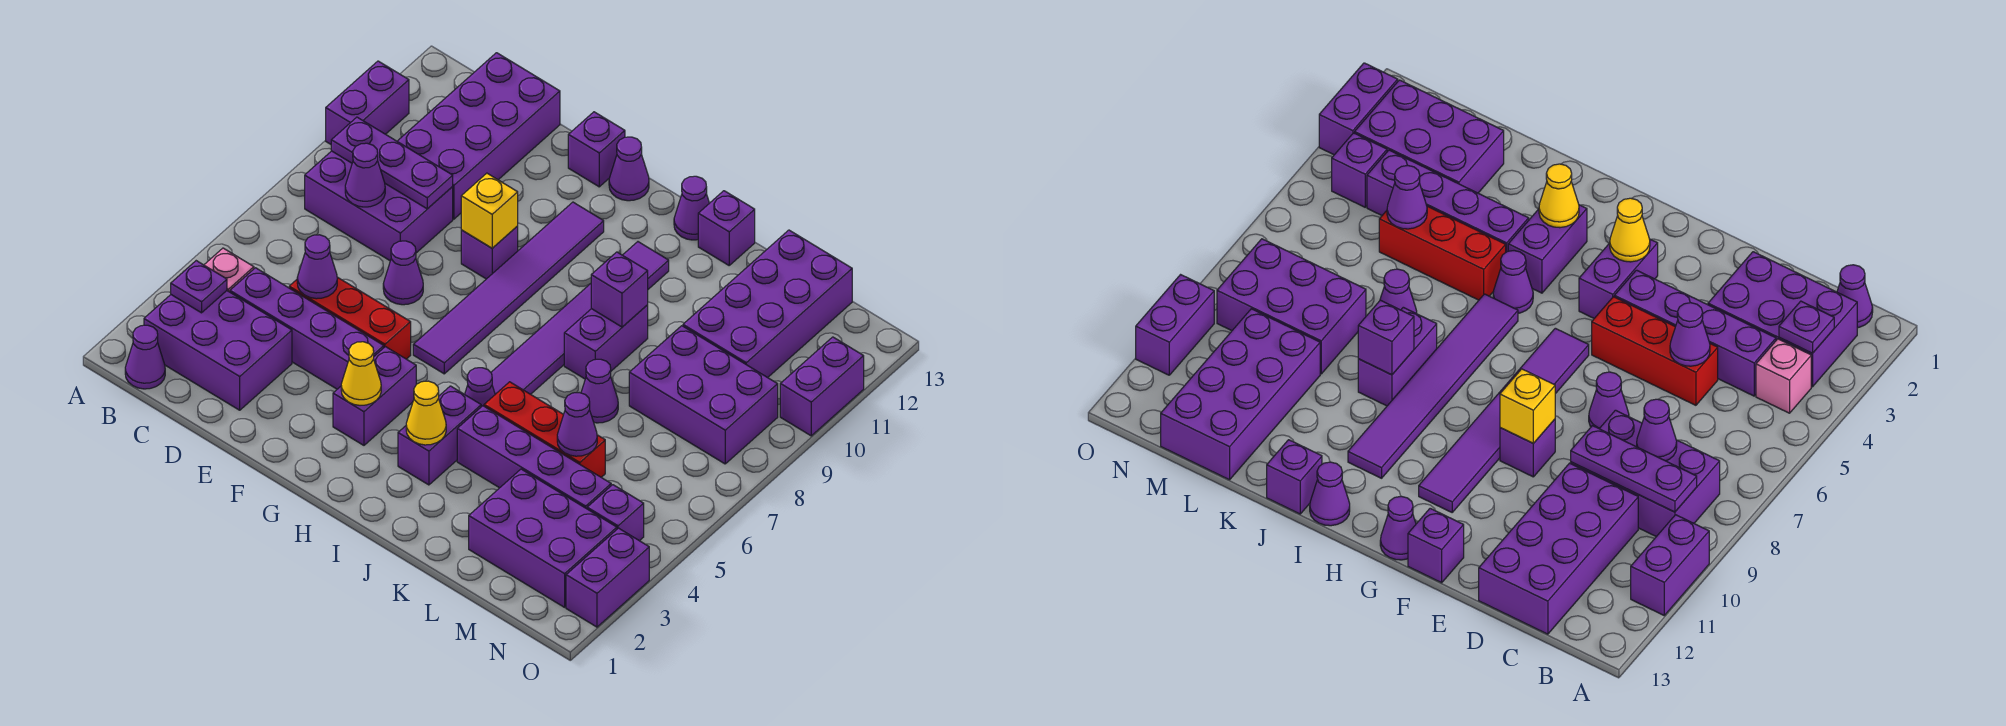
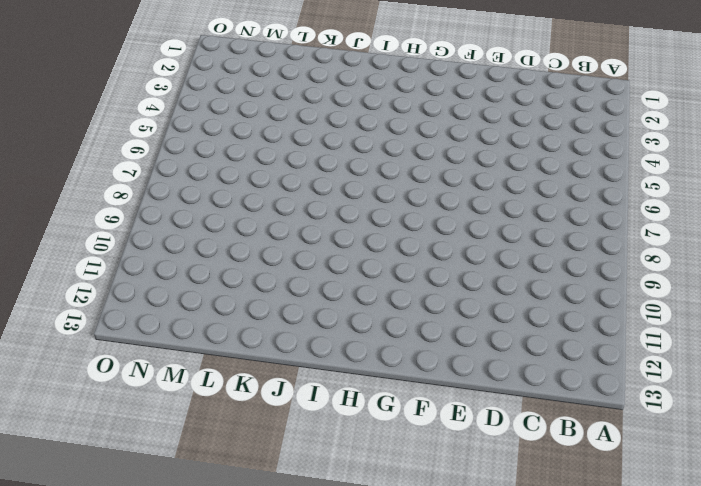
none -> purple 1x2 brick [326,61,409,144]
none -> purple 1x1 cone [125,325,165,389]
none -> purple 2x3 brick [144,291,292,410]
none -> pink 1x1 brick [204,248,254,292]

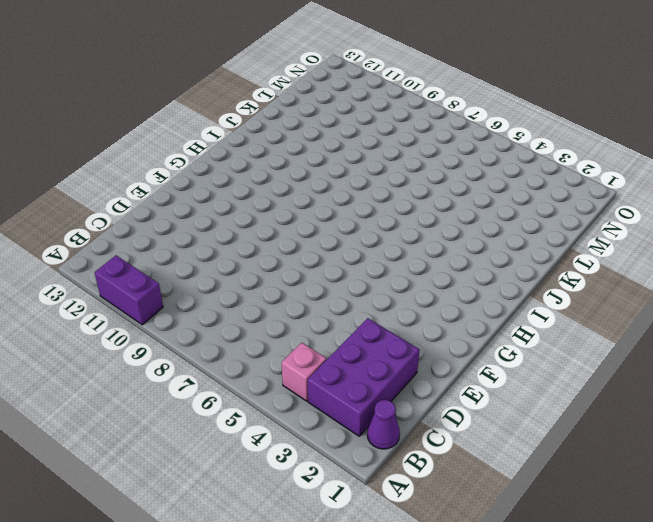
none -> purple 2x3 brick [305,151,453,261]
none -> purple 1x4 brick [230,268,384,389]
none -> purple 2x4 brick [397,53,560,219]
none -> red 1x3 brick [289,277,411,359]

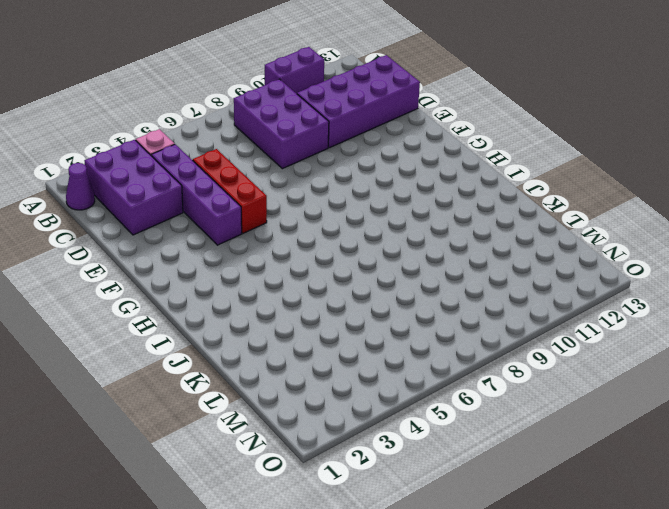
none -> purple 1x1 cone [383,241,423,305]
none -> purple 1x1 brick [461,226,518,279]
none -> purple 1x1 brick [568,112,625,187]
none -> purple 1x2 brick [333,347,416,445]

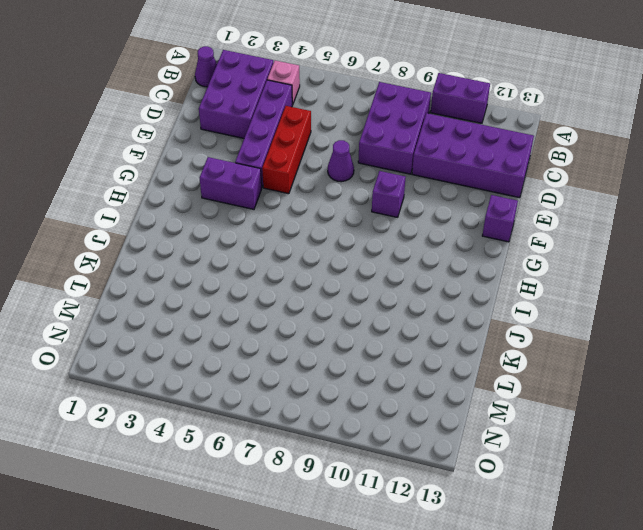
none -> purple 1x6 tile [413,202,604,374]
none -> purple 1x1 cone [609,137,649,201]
none -> purple 1x2 brick [398,386,481,485]
none -> purple 1x1 cone [465,368,495,407]

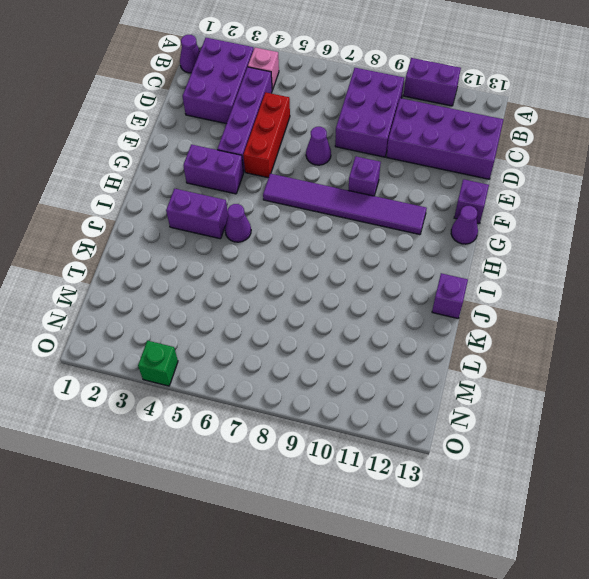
green 1x1 brick [138,341,178,386] -> none
none -> purple 1x6 tile [491,242,669,394]
none -> purple 1x1 cone [674,176,709,240]
none -> purple 1x4 brick [457,406,611,509]
none -> red 1x3 brick [484,382,605,477]

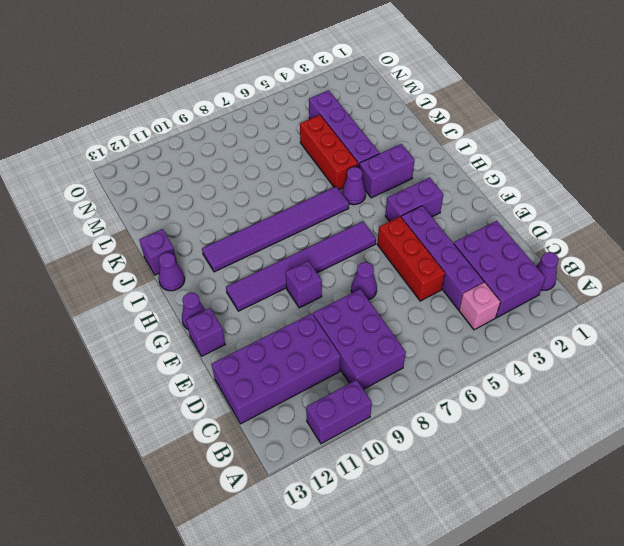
none -> purple 1x2 brick [564,305,648,379]
none -> purple 1x1 cone [581,359,618,423]
none -> purple 2x3 brick [469,469,617,607]
none -> purple 2x3 brick [629,326,778,464]

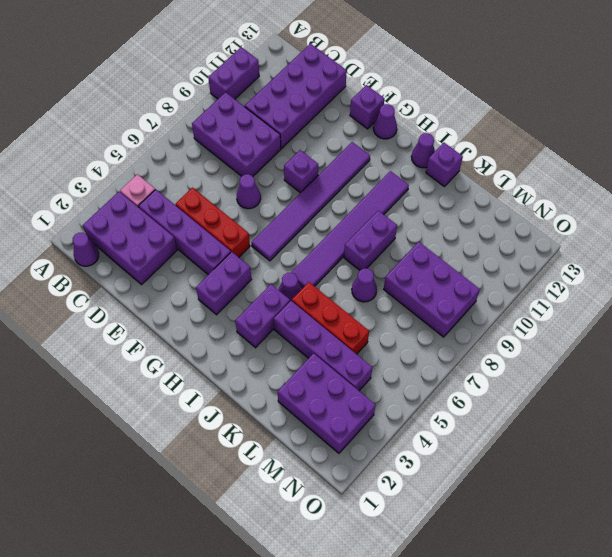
none -> purple 2x4 brick [683,230,852,378]
none -> purple 1x1 brick [587,485,644,541]
none -> purple 1x2 brick [566,528,649,627]
none -> purple 1x2 brick [780,337,864,436]

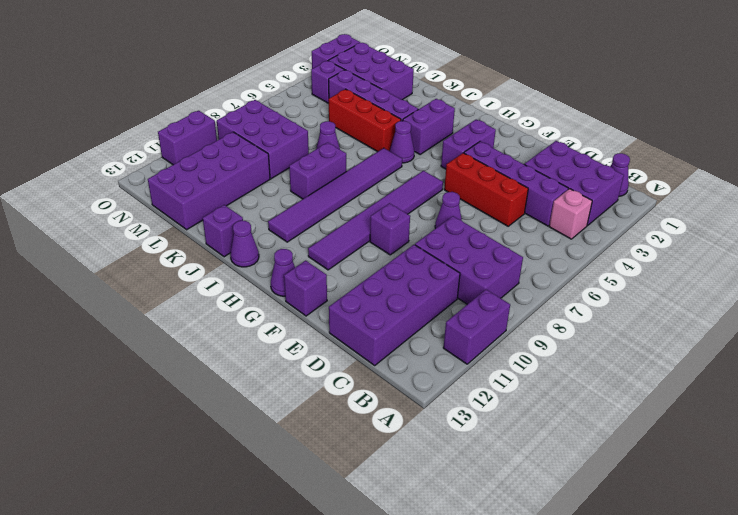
none -> purple 1x1 plate [171,261,227,313]
none -> purple 1x3 plate [331,117,453,209]
none -> purple 1x1 cone [345,143,385,207]
none -> purple 1x1 cone [297,235,337,299]

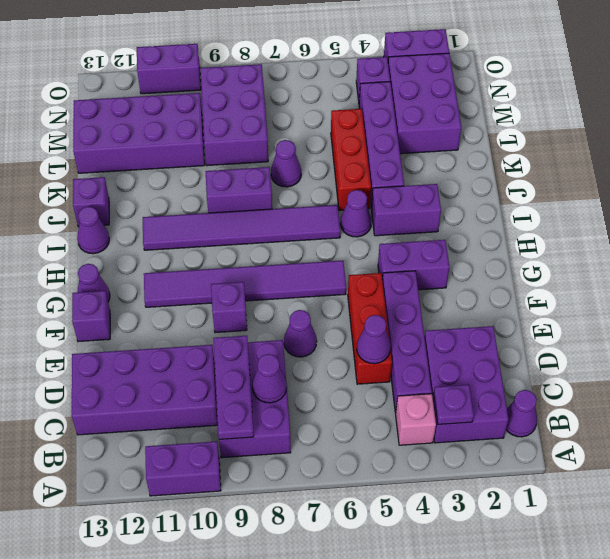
none -> yellow 1x1 brick [461,173,518,248]
none -> yellow 1x1 cone [341,342,381,405]
none -> yellow 1x1 cone [406,381,446,445]
none -> purple 1x1 brick [591,252,648,327]

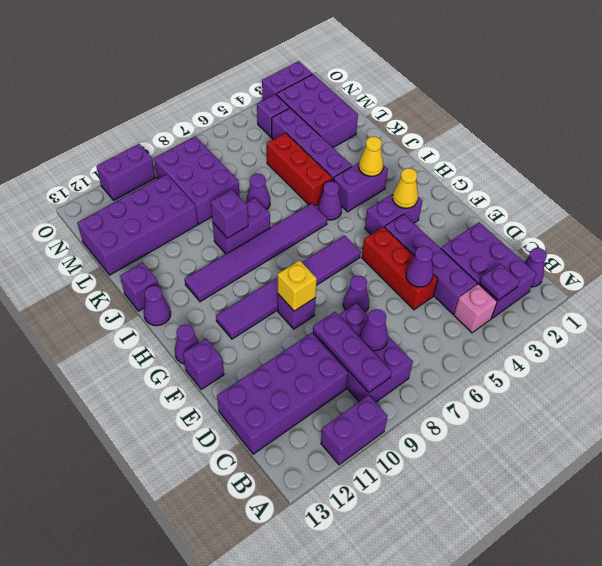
none -> purple 1x1 cone [557,393,597,456]

